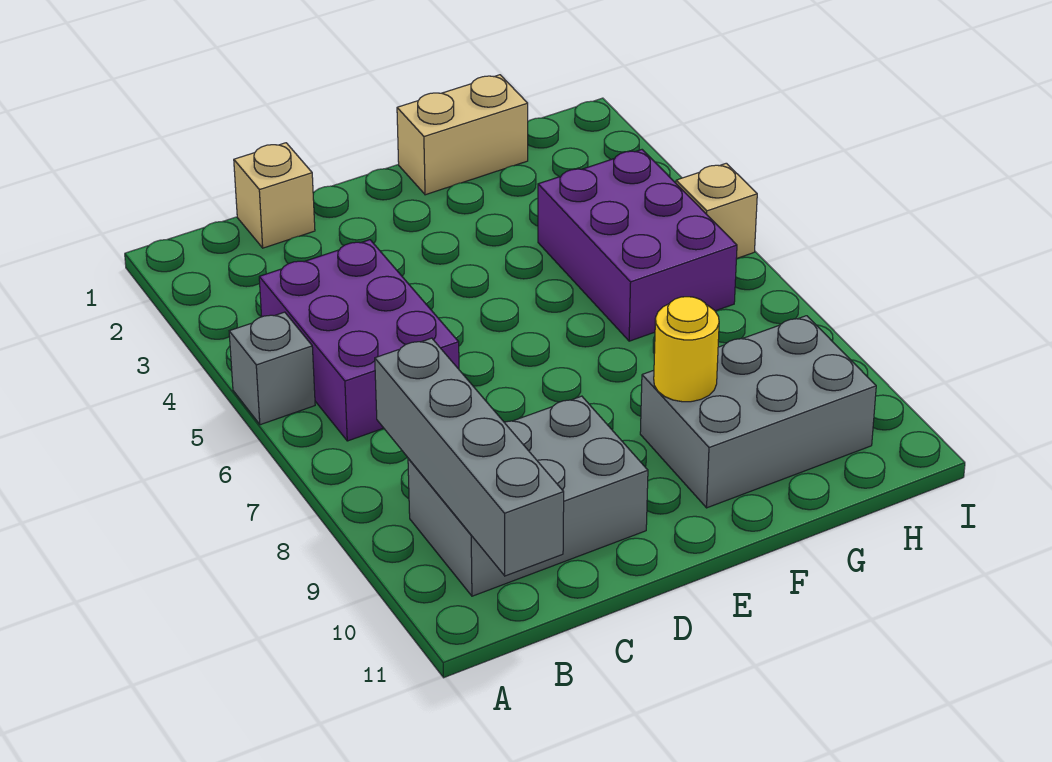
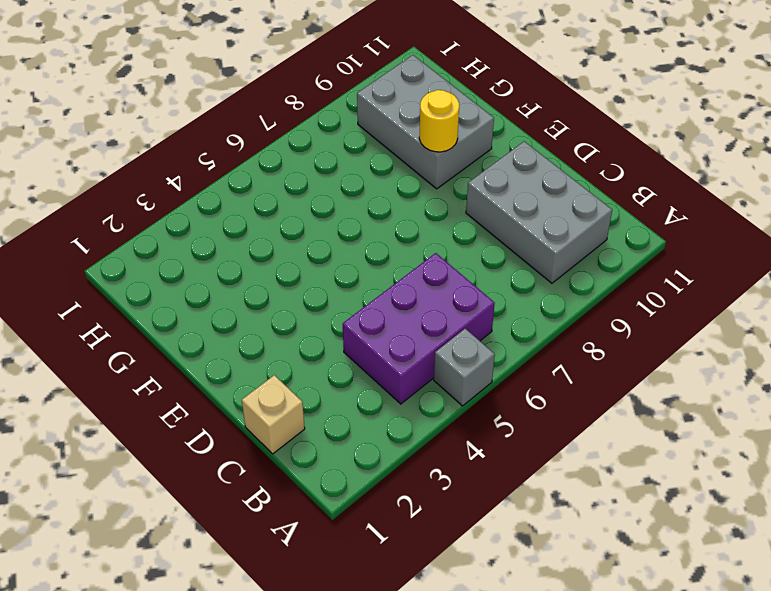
none -> tan 1x2 brick [397,75,528,195]
none -> purple 2x3 brick [538,150,737,341]

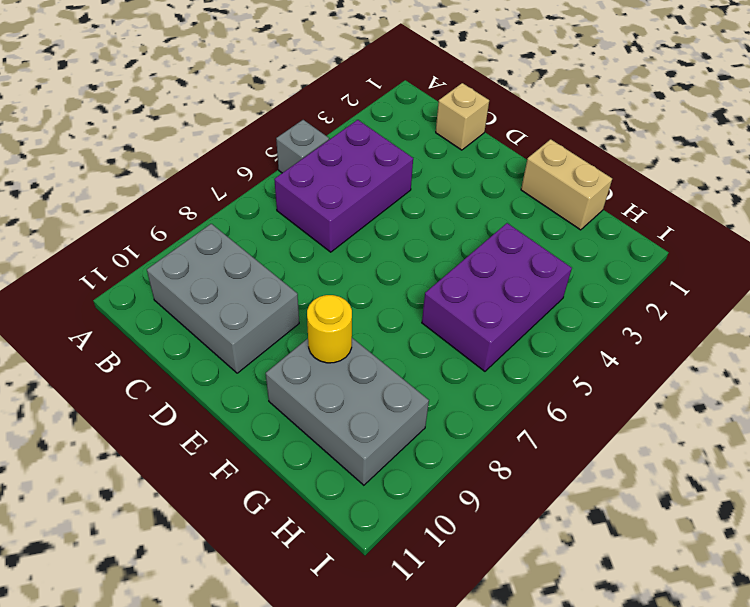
none -> tan 1x1 brick [676,163,757,259]
none -> grey 1x4 brick [375,338,564,576]

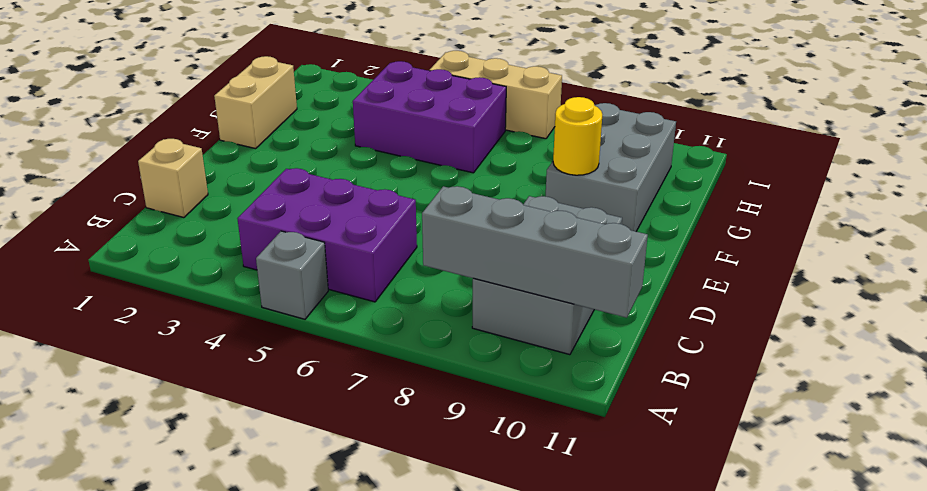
tan 1x3 brick [430,51,562,139] -> tan 1x1 brick [676,163,757,259]

